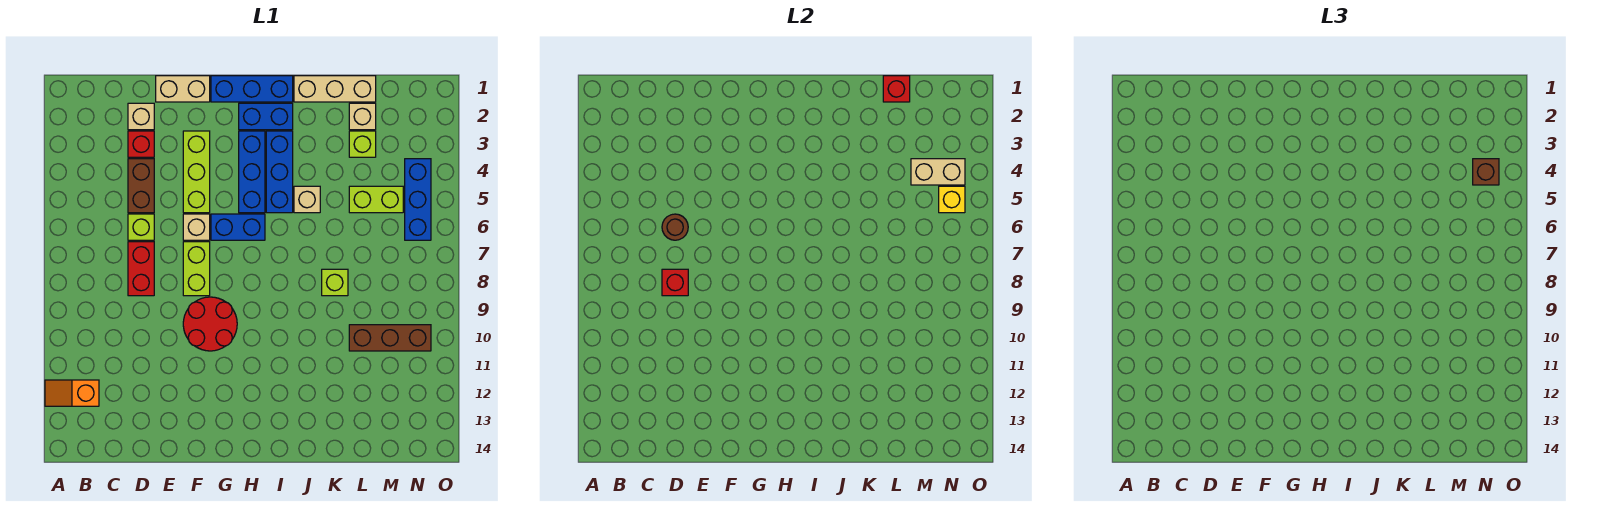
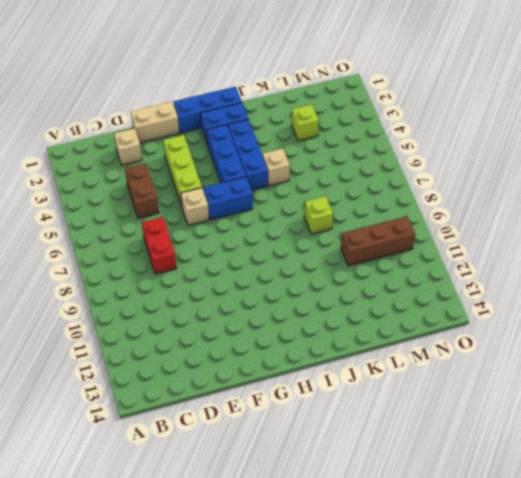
none -> orange 1x2 slope [45,380,99,406]
none -> red 1x1 brick [128,131,154,157]
none -> lime 1x1 brick [128,214,154,240]
none -> lime 1x2 brick [183,242,210,296]

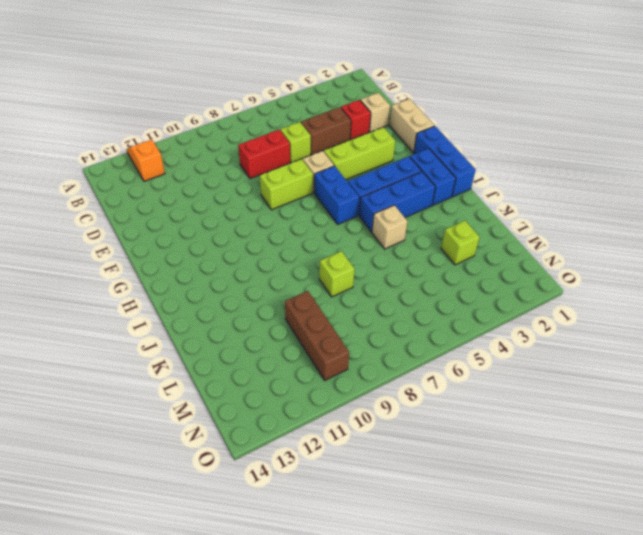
none -> red 2x2 round brick [183,297,237,351]
none -> tan 1x3 brick [294,76,376,102]
none -> tan 1x1 brick [349,103,376,130]
none -> lime 1x2 brick [349,186,403,213]

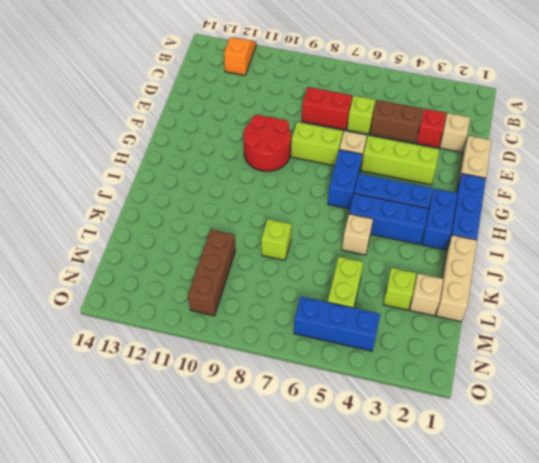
none -> brown 1x1 round brick [662,214,688,240]
none -> red 1x1 brick [662,269,688,296]
none -> red 1x1 brick [883,76,910,102]
none -> tan 1x2 brick [911,159,965,185]

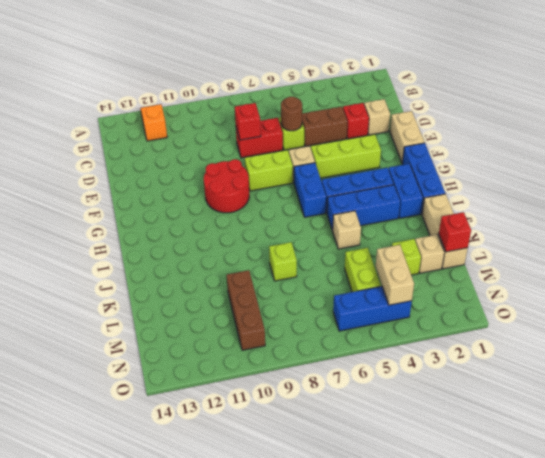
none -> yellow 1x1 brick [939,186,965,213]
none -> brown 1x1 brick [1473,159,1499,185]

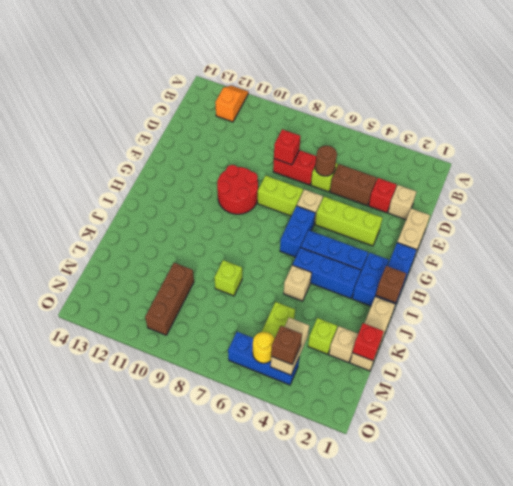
brown 1x1 brick [376,266,406,303] -> none
yellow 1x1 round brick [253,332,275,363] -> yellow 1x1 brick [939,186,965,213]

